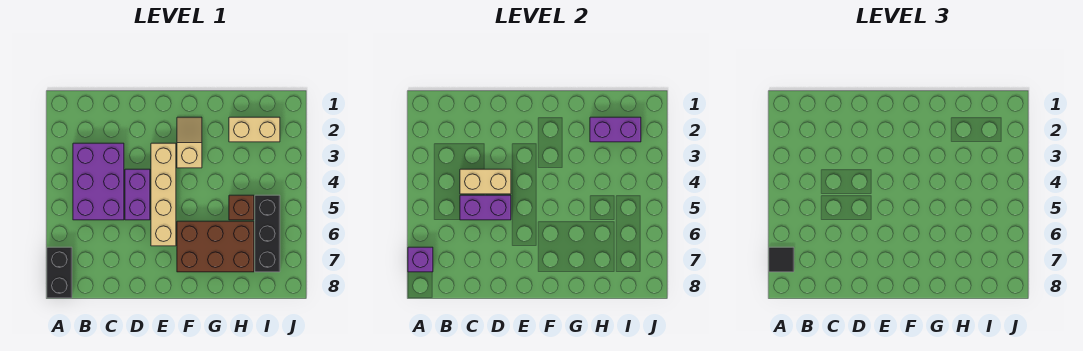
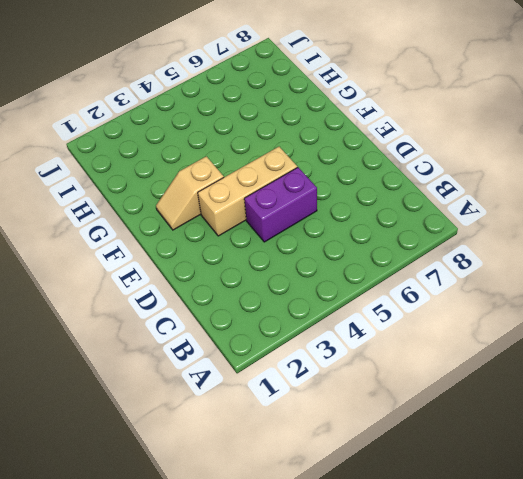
tan 1x3 brick [198,147,297,236] -> tan 1x4 brick [151,143,176,246]
none -> black 1x2 brick [47,247,72,298]
none -> purple 2x3 brick [73,143,124,220]
none -> brown 2x3 brick [177,221,254,272]

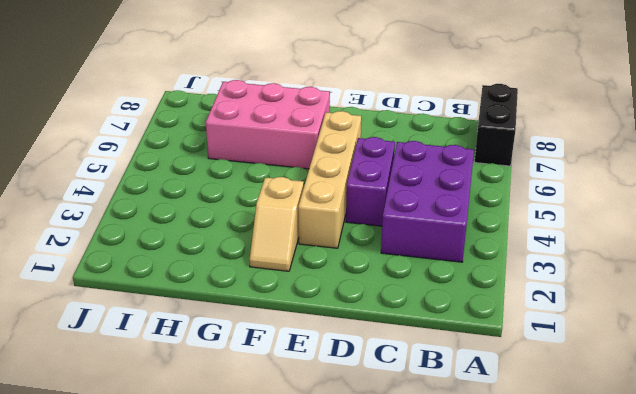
pink 2x3 brick [206,80,330,169] -> brown 2x3 brick [177,221,254,272]
none -> tan 1x2 brick [229,117,280,142]
none -> brown 1x1 brick [229,195,254,220]
none -> black 1x3 brick [255,195,280,272]

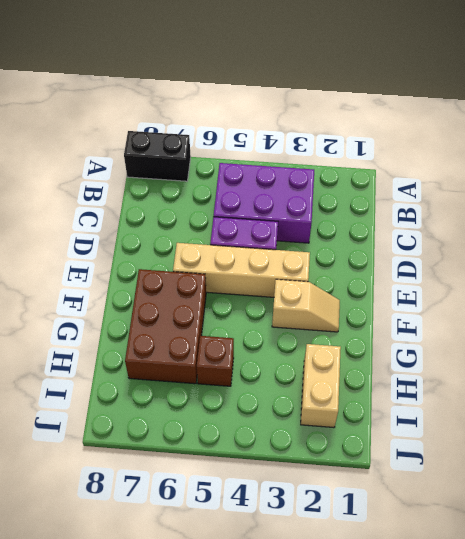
none -> black 1x3 brick [255,195,280,272]
none -> purple 1x1 brick [408,247,433,272]
none -> tan 1x2 brick [460,169,511,194]

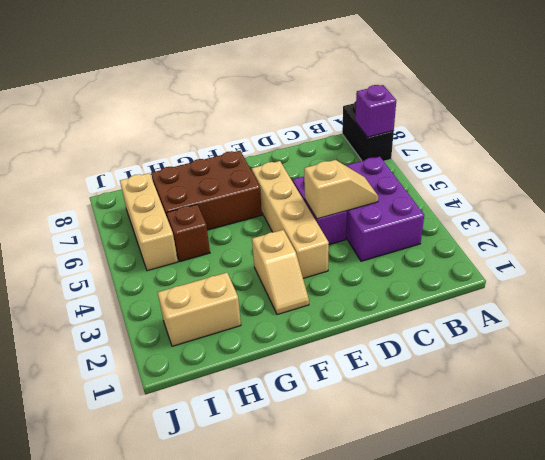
tan 1x2 slope [304,160,378,219] -> tan 1x2 brick [460,169,511,194]
tan 1x3 brick [120,173,178,271] -> black 1x3 brick [255,195,280,272]
none -> purple 1x2 brick [460,195,511,220]
none -> purple 1x2 brick [590,117,641,142]
none -> black 1x1 tile [769,247,794,272]

